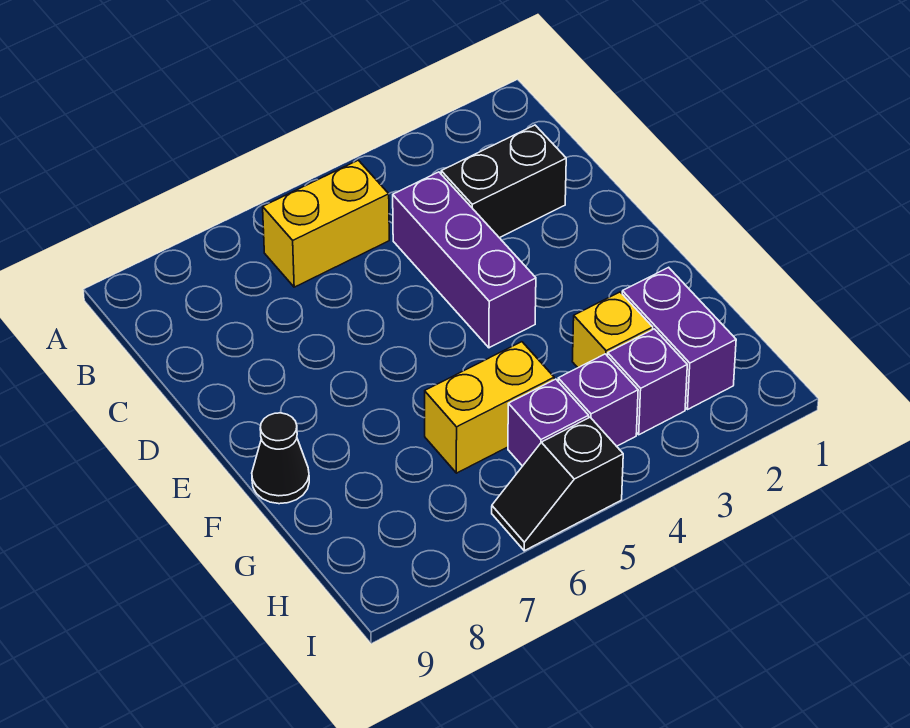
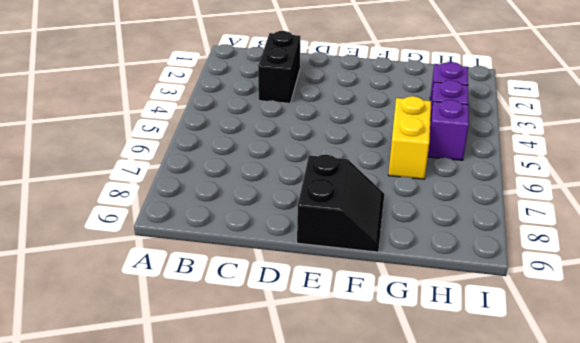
black 2x2 slope [297,155,384,252] -> black 1x1 cone [252,413,309,504]
none -> yellow 1x2 brick [263,160,389,287]
none -> purple 1x3 brick [393,172,536,348]

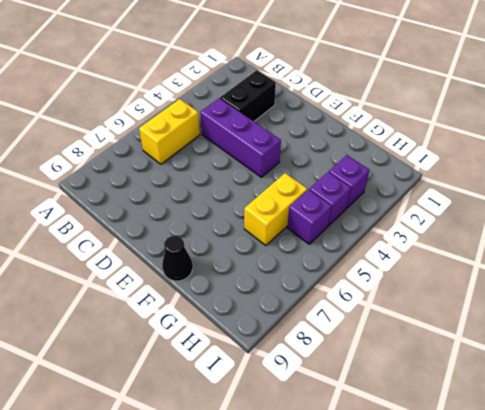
none -> purple 1x2 brick [622,267,736,410]
none -> yellow 1x1 brick [572,292,653,368]

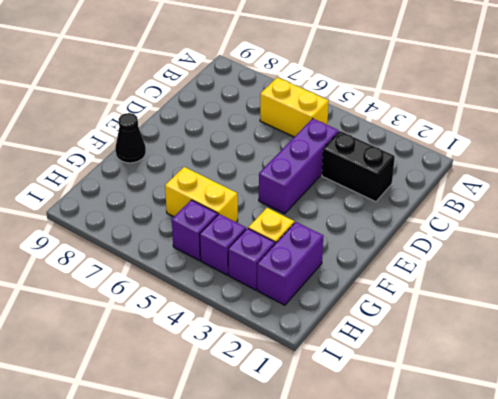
none -> black 1x2 slope [492,417,623,551]

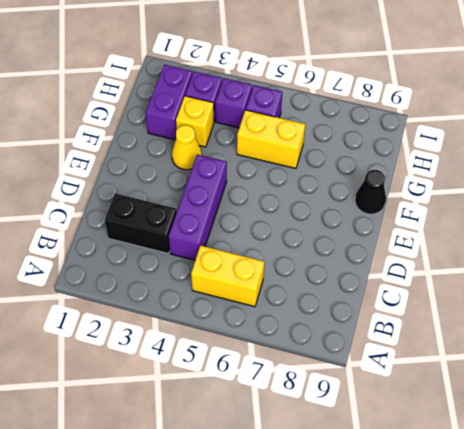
yellow 1x1 cone [172,125,202,170] -> none
none -> black 1x2 slope [492,417,623,551]

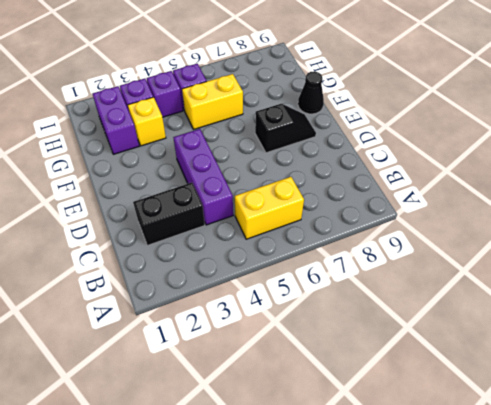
black 1x2 slope [255,104,316,153] -> black 1x2 slope moved to [492,417,623,551]

